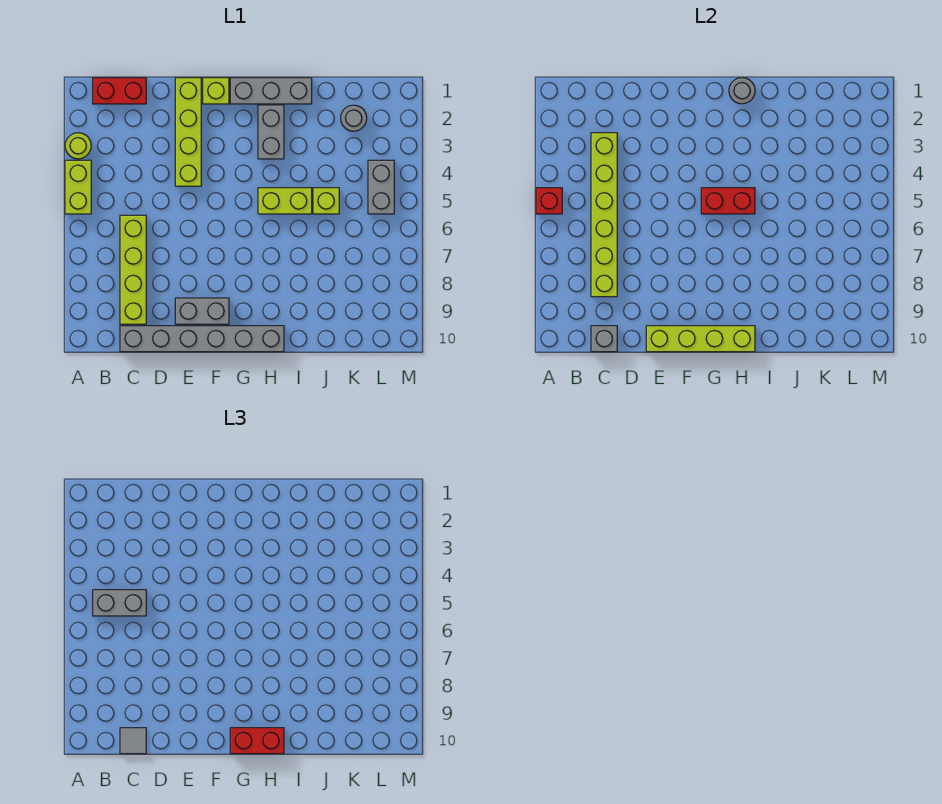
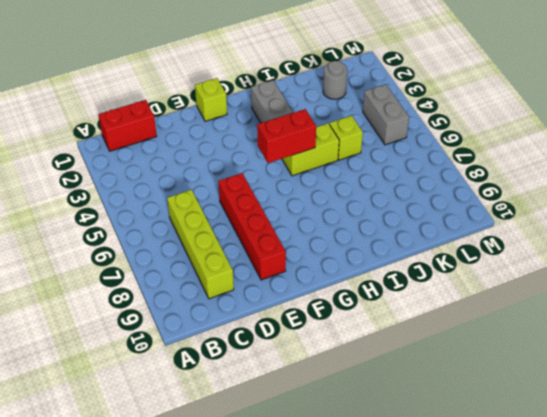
red 1x4 brick [218,173,286,280] -> grey 1x2 brick [175,298,229,324]
none -> lime 1x1 round brick [65,133,91,159]
none -> lime 1x2 brick [65,160,91,214]
none -> grey 1x6 brick [120,326,284,352]

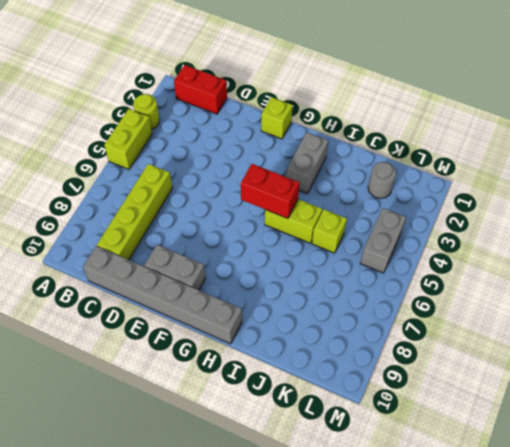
none -> lime 1x4 brick [175,78,201,186]
none -> grey 1x3 brick [230,78,312,104]
none -> red 1x1 brick [536,188,562,214]

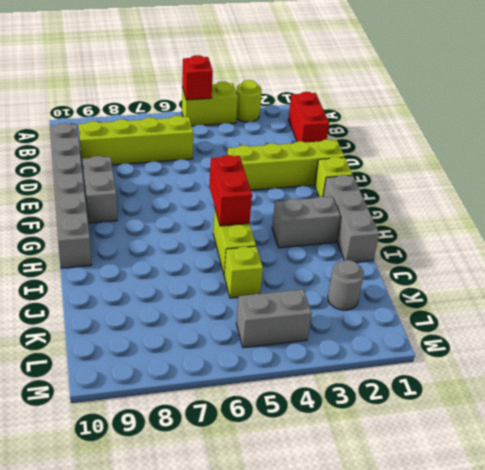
none -> lime 1x6 brick [591,133,617,297]
none -> grey 1x1 brick [591,326,617,352]
none -> lime 1x4 brick [646,326,755,352]

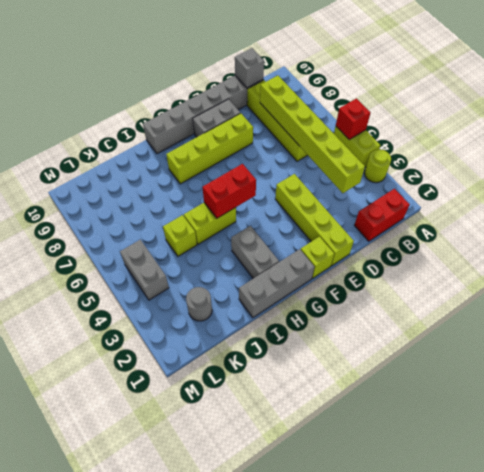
lime 1x4 brick [166,113,253,184] -> lime 1x4 brick moved to [646,326,755,352]
none -> grey 1x1 round brick [729,78,755,104]
none -> grey 1x2 brick [93,590,146,616]
none -> grey 1x1 tile [120,728,146,754]

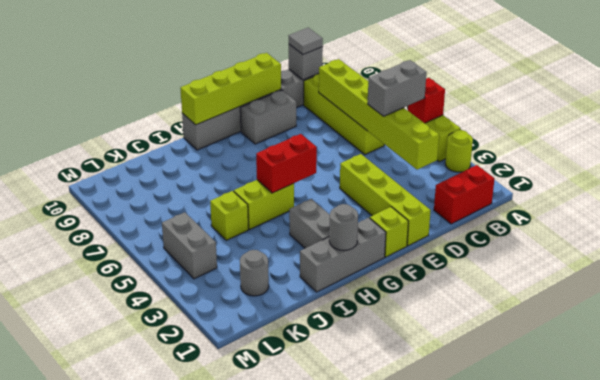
none -> red 1x2 brick [230,728,284,754]

